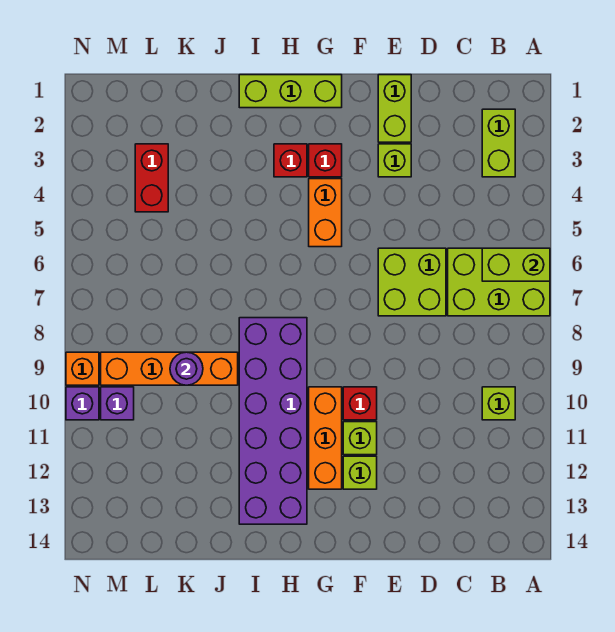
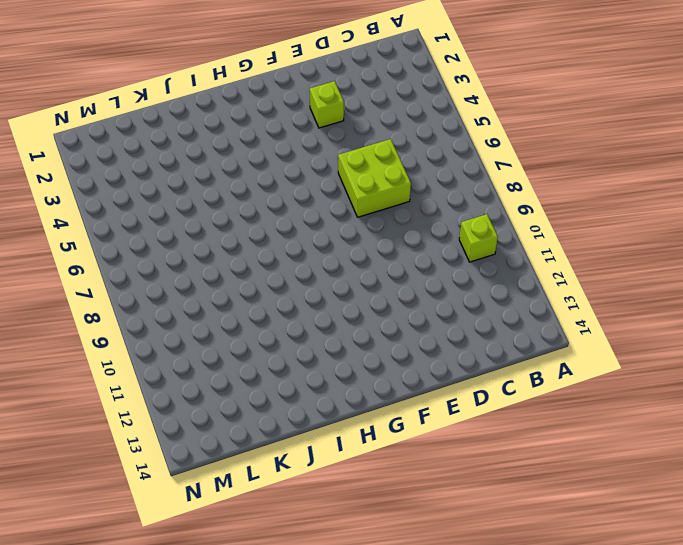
none -> lime 2x3 brick [448,248,550,316]
none -> lime 1x2 brick [482,109,515,177]
none -> lime 1x2 brick [378,75,411,142]

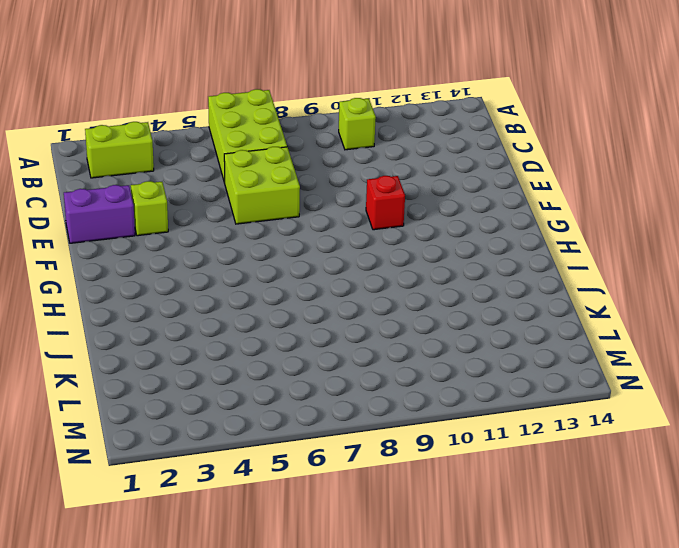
purple 1x2 brick [64,185,135,243] -> lime 1x2 brick [378,75,411,142]
none -> lime 1x1 brick [343,422,377,455]
none -> lime 1x1 brick [343,456,377,489]
none -> lime 1x3 brick [239,75,342,108]

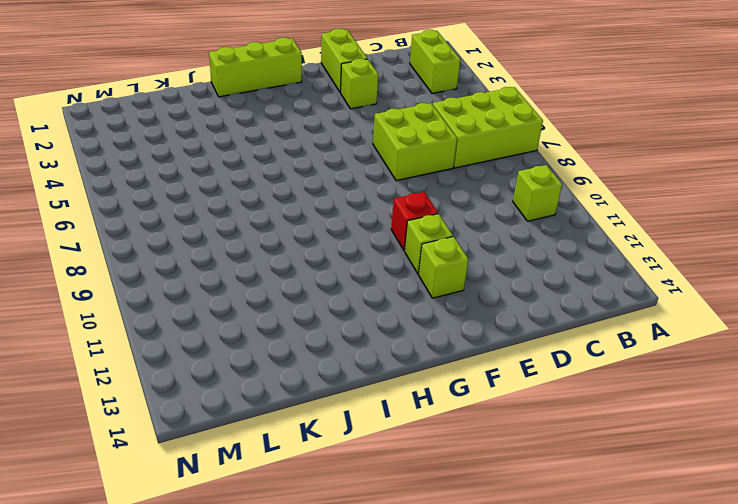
none -> red 1x1 brick [309,144,342,177]
none -> orange 1x2 brick [309,179,342,247]
none -> orange 1x3 brick [309,387,342,489]

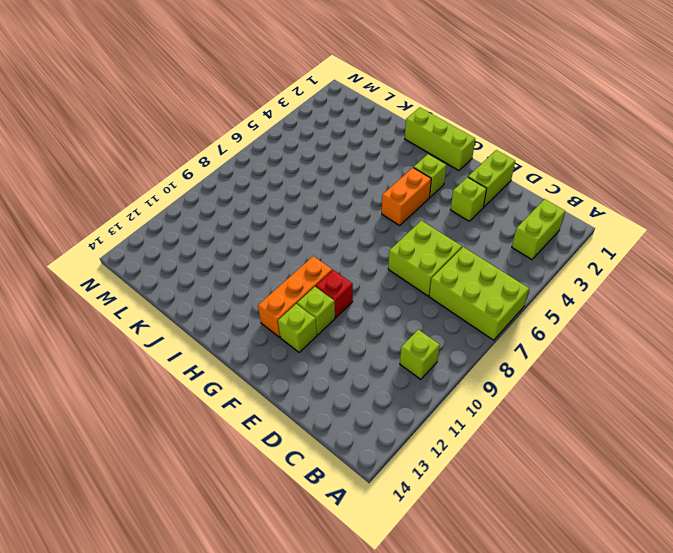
lime 1x1 brick [414,154,446,197] -> red 1x1 brick [309,144,342,177]
none -> red 1x1 brick [274,144,307,177]
none -> purple 2x6 brick [239,318,307,524]
none -> orange 1x4 brick [101,352,238,385]

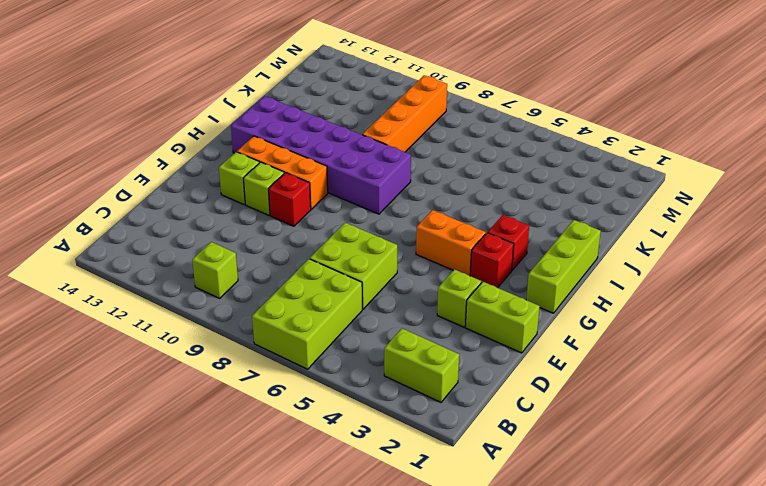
none -> red 1x2 brick [135,144,168,212]
none -> purple 1x1 brick [101,387,134,420]
none -> orange 1x1 brick [66,352,99,385]

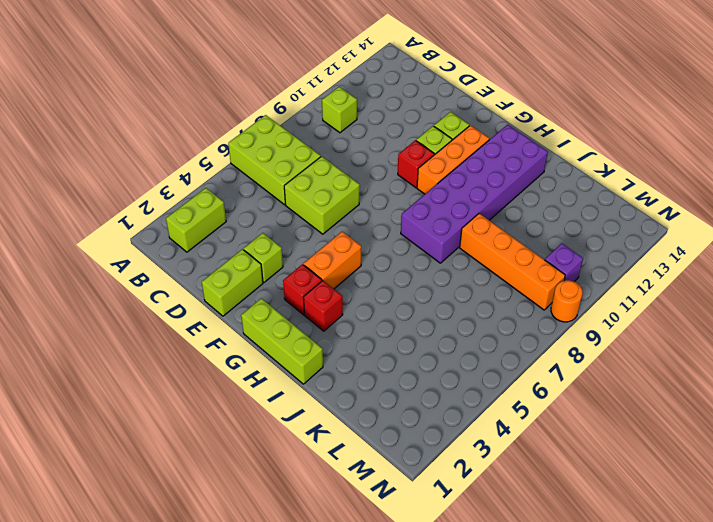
orange 1x1 round brick [551,280,583,322] -> orange 1x1 brick [66,352,99,385]
none -> red 1x2 brick [135,144,168,212]
none -> purple 1x1 brick [66,387,99,420]
none -> lime 1x2 brick [482,248,550,281]

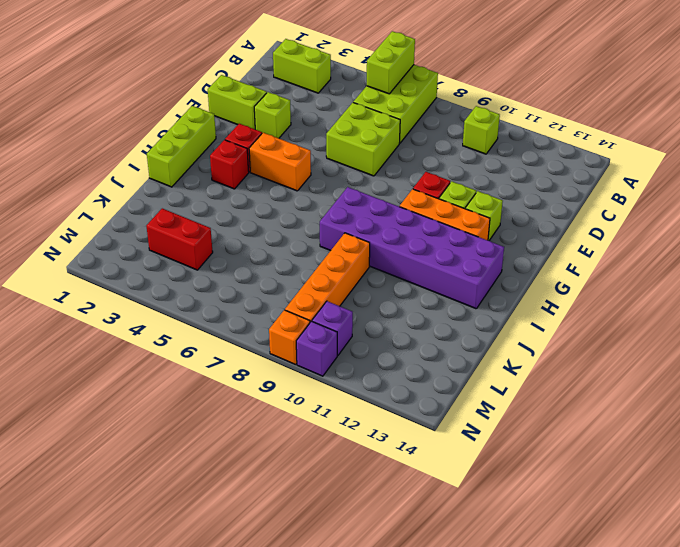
none -> purple 1x1 round brick [170,352,203,385]

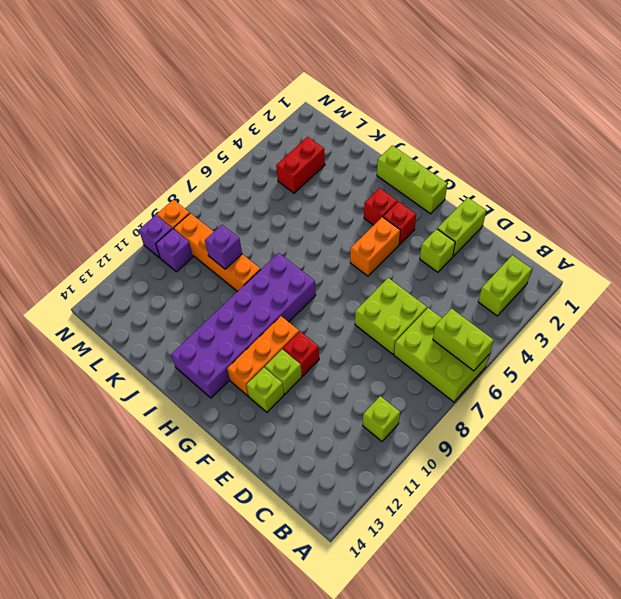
purple 1x1 brick [205,225,242,269] -> purple 1x1 round brick [170,352,203,385]

